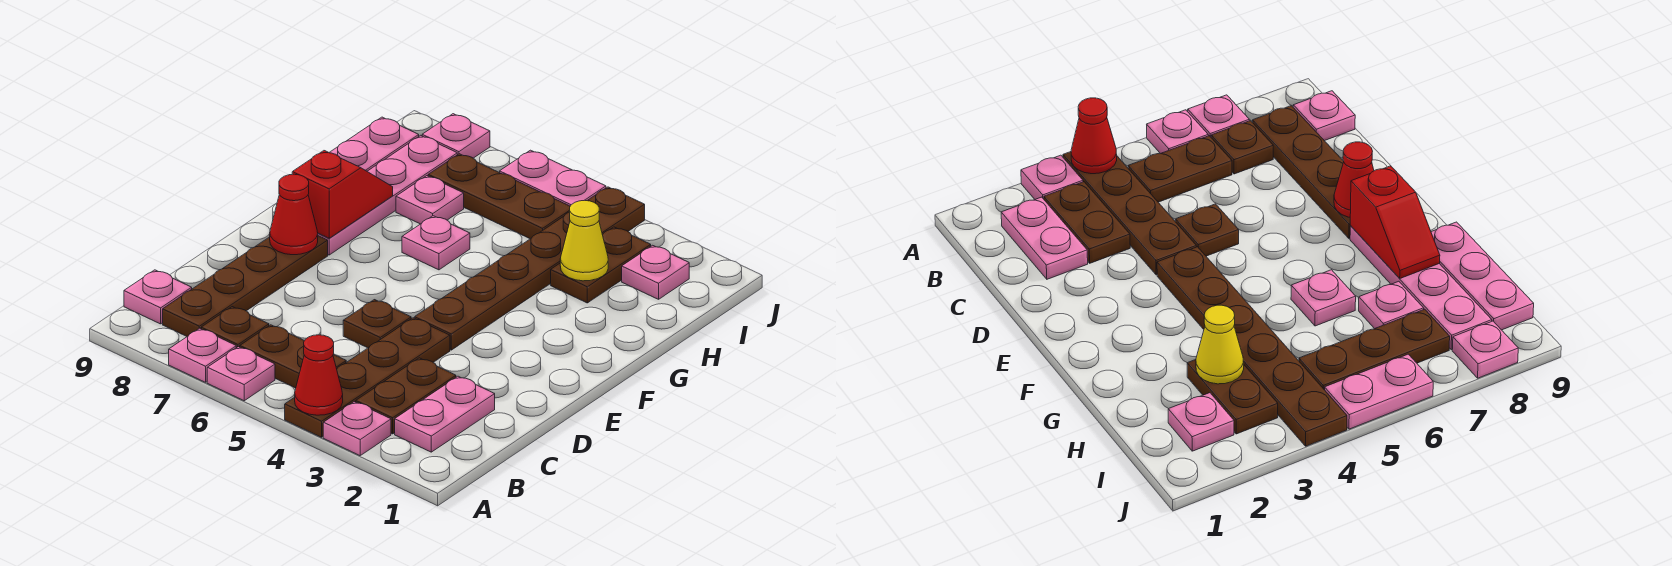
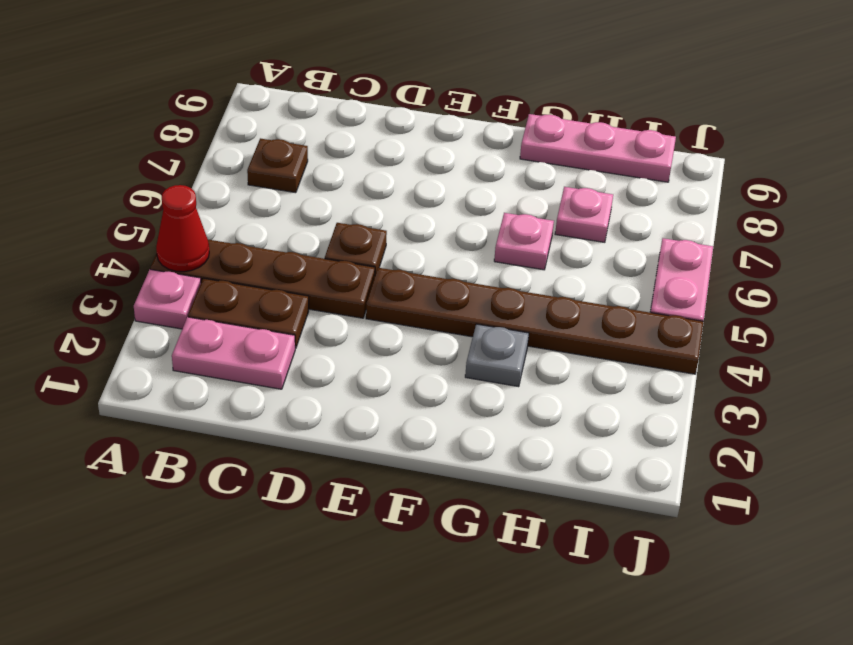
grey 1x1 plate [465,324,529,387] -> none
none -> pink 1x1 plate [207,347,275,401]
none -> pink 1x1 plate [169,328,236,382]
none -> brown 1x2 plate [240,325,346,388]

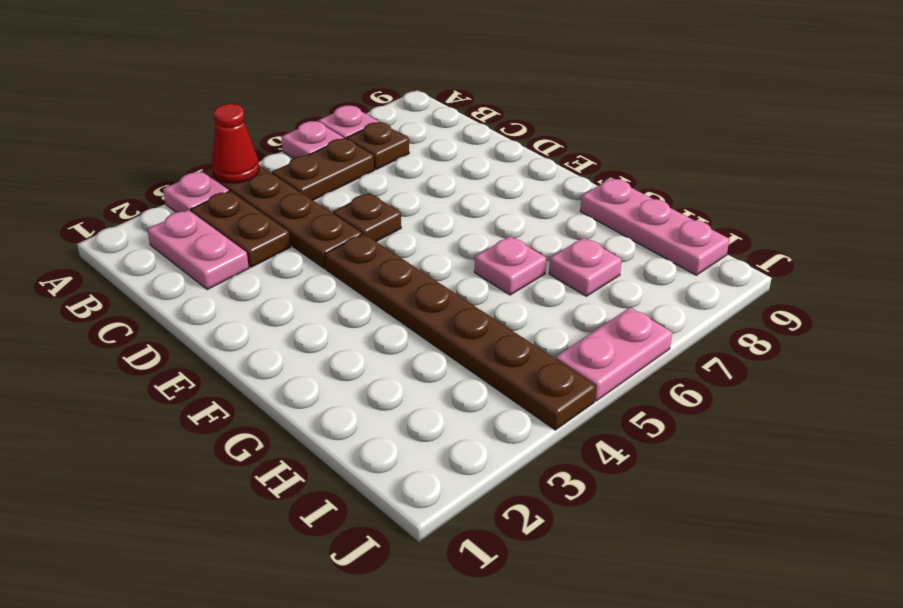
none -> brown 1x4 plate [163,236,328,336]
none -> pink 1x1 plate [124,270,192,324]
none -> pink 1x4 plate [318,135,457,255]

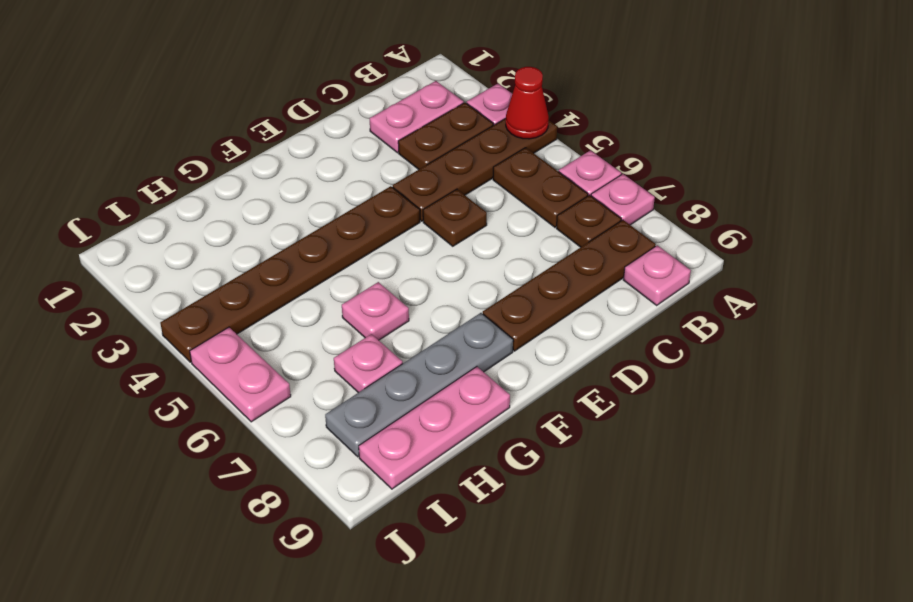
grey 1x4 plate [325,313,513,457] -> pink 1x4 plate [318,135,457,255]
none -> brown 1x2 plate [551,227,651,303]
none -> pink 1x1 plate [622,245,689,299]
none -> brown 1x3 plate [428,154,570,239]

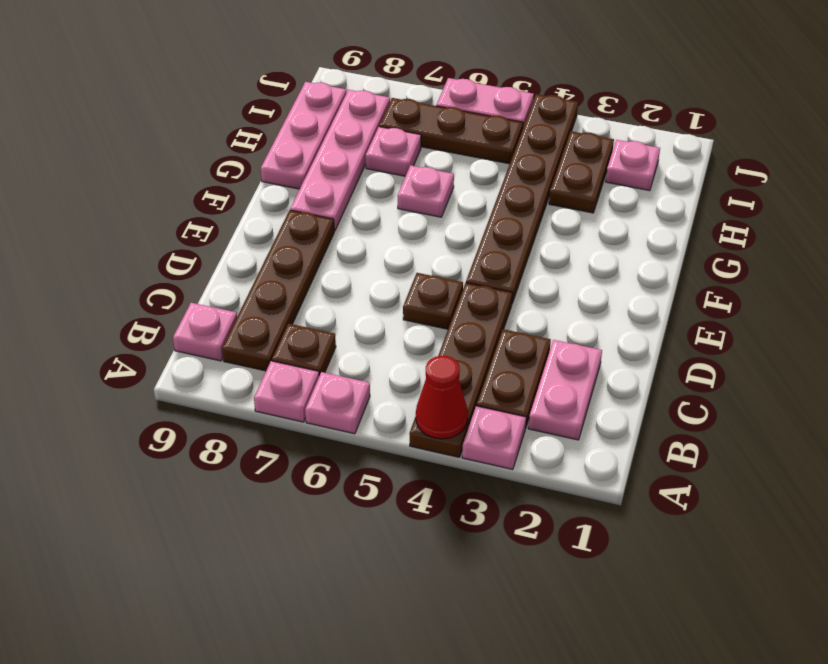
none -> brown 1x2 plate [240,325,346,388]
none -> pink 1x1 plate [422,114,490,158]
none -> red 1x1 cone [270,174,318,255]

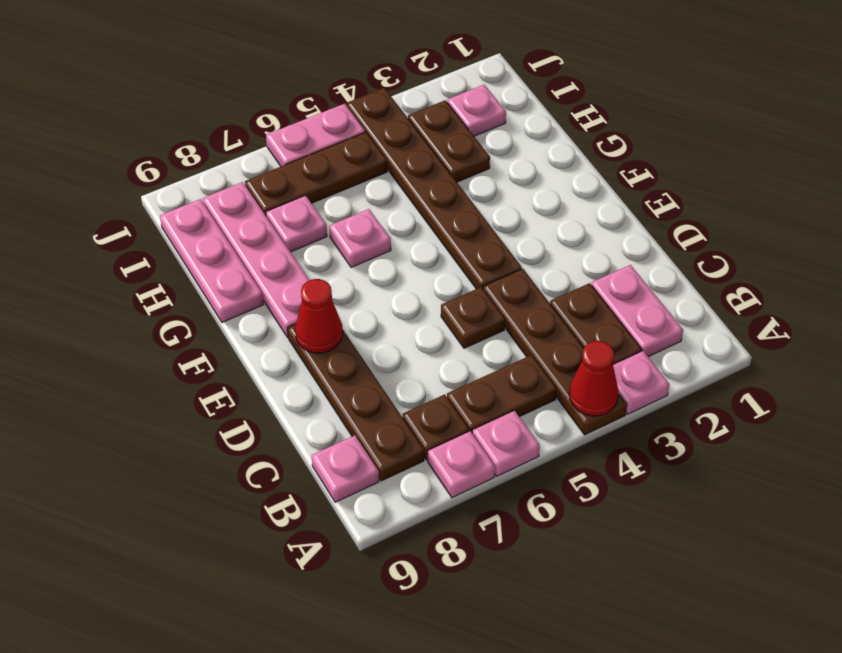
none -> pink 1x1 plate [422,114,490,158]
none -> red 1x2 slope [292,151,393,238]
none -> yellow 1x1 cone [560,200,608,281]

